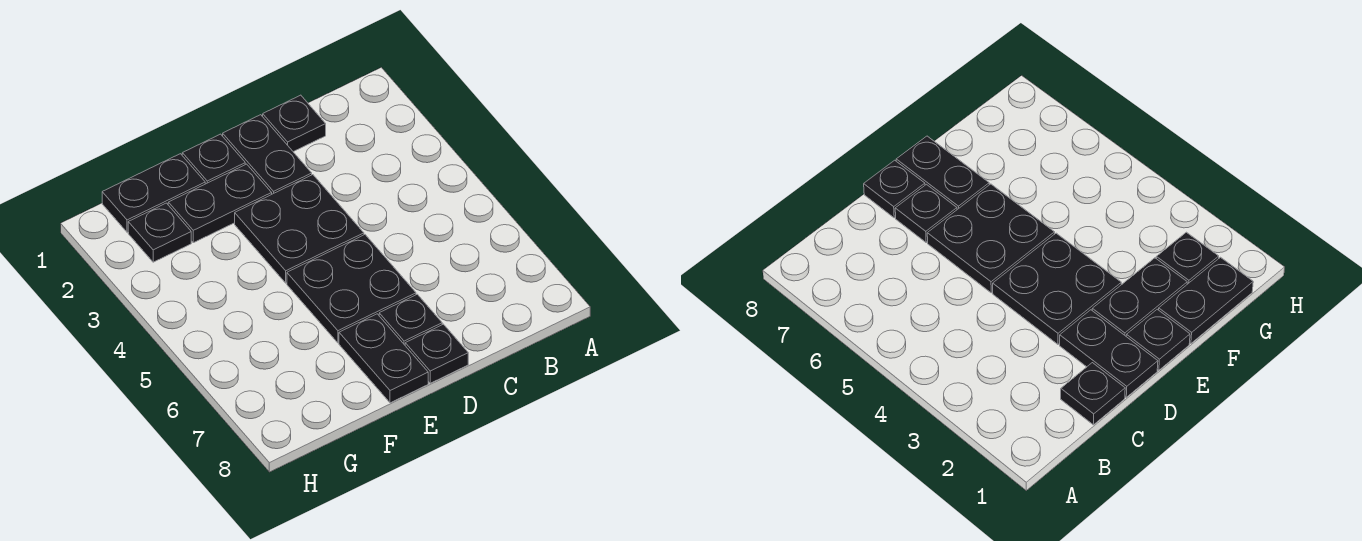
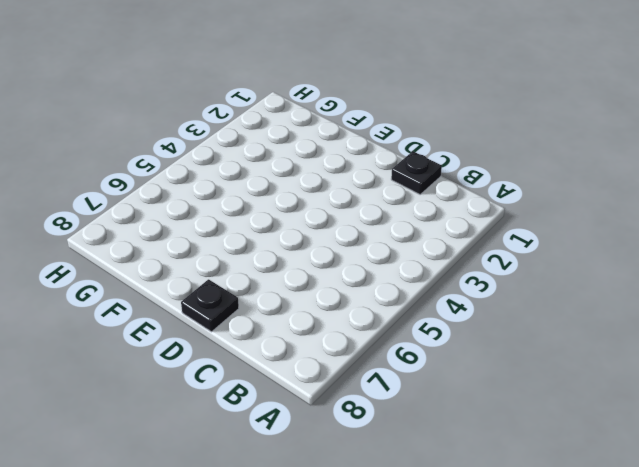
none -> black 1x2 plate [223,115,312,194]
none -> black 2x2 plate [235,175,364,283]

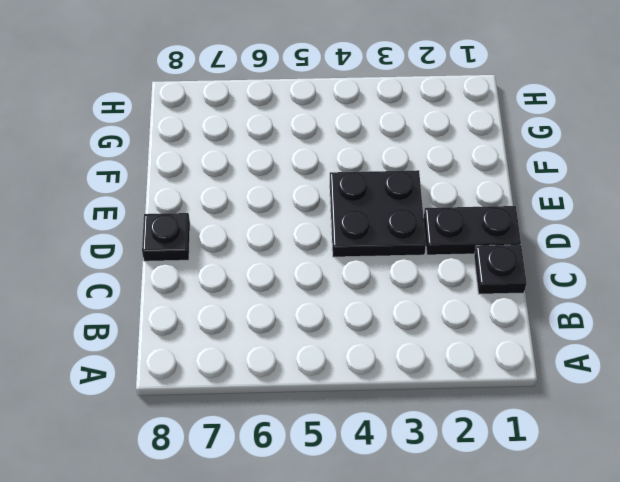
none -> black 2x2 plate [287,235,416,343]
none -> black 1x1 plate [379,294,442,345]

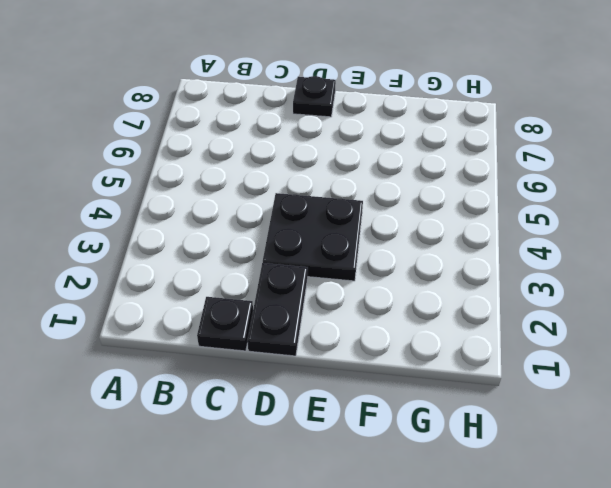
none -> black 2x2 plate [287,235,416,343]
none -> black 1x1 plate [379,294,442,345]

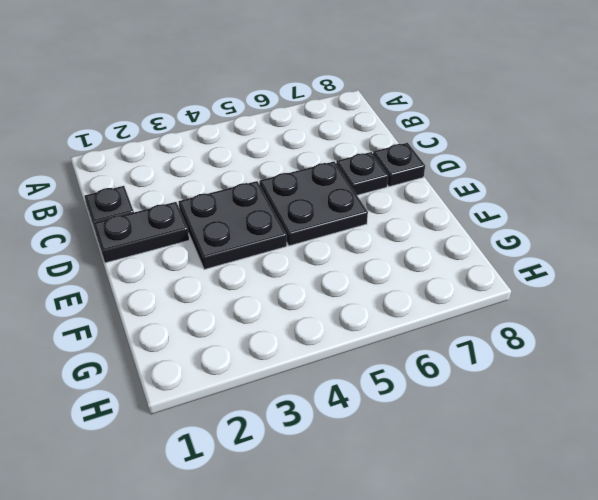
none -> black 1x1 plate [182,134,245,184]
none -> black 1x2 plate [168,164,272,243]

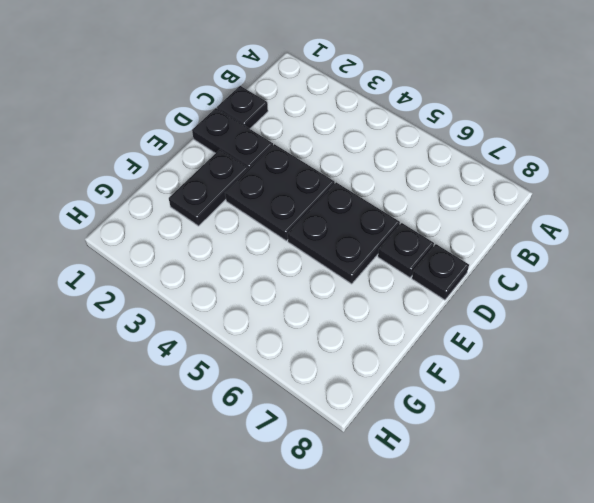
none -> black 1x1 plate [182,134,245,184]
none -> black 1x2 plate [339,314,428,403]

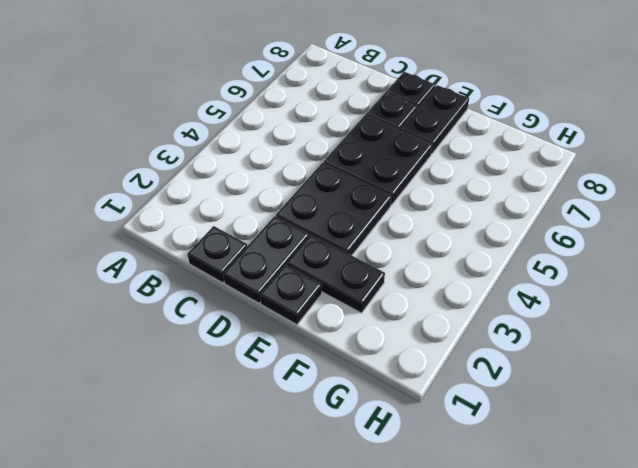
none -> black 1x2 plate [102,154,205,232]
none -> black 1x1 plate [128,203,191,262]

